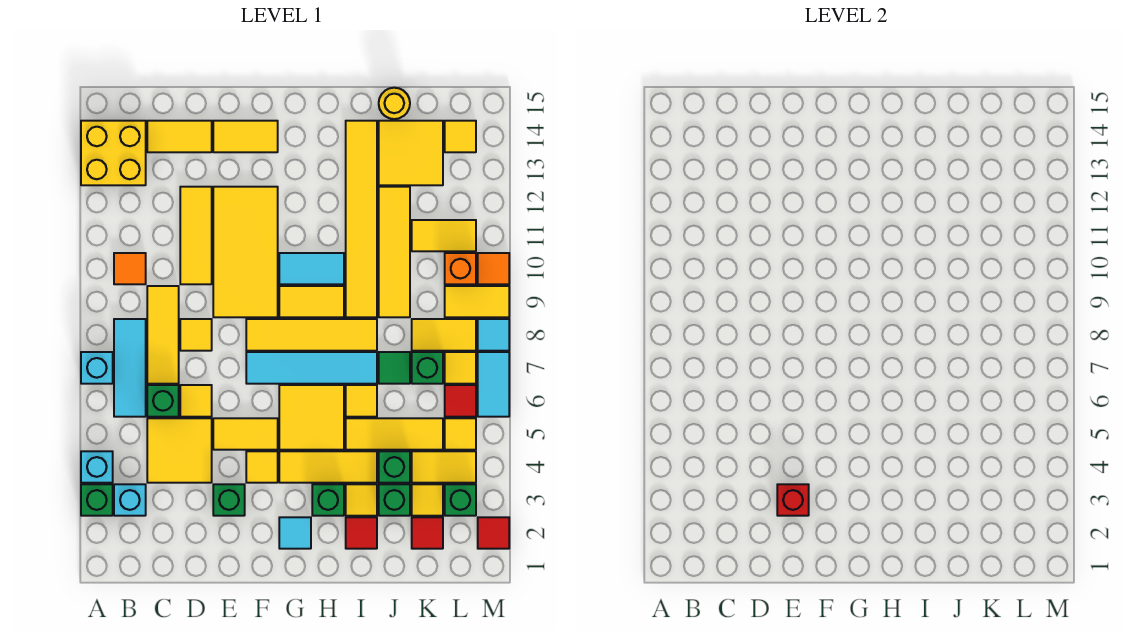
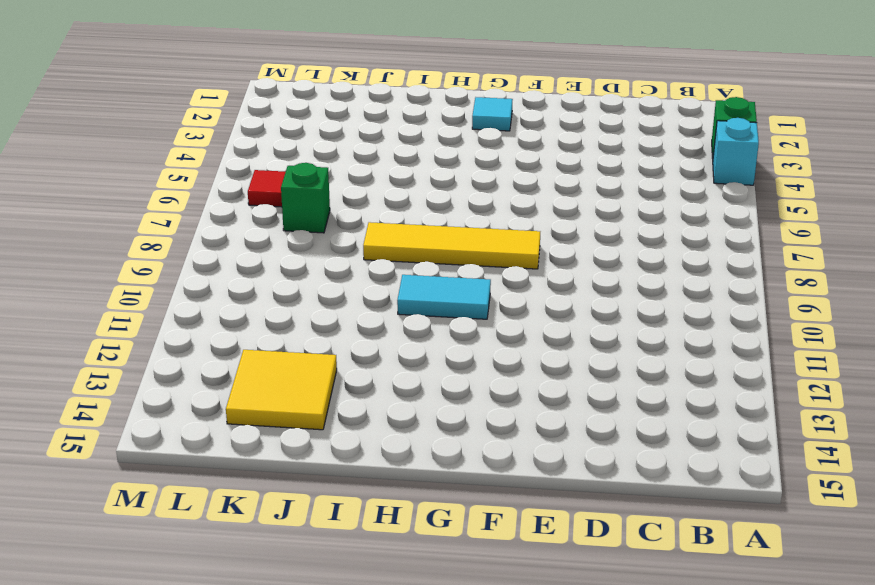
none -> cyan 1x1 brick [81,352,113,384]
none -> yellow 2x2 brick [81,121,146,185]
none -> cyan 1x1 brick [114,484,146,516]
none -> cyan 1x3 tile [114,319,146,417]

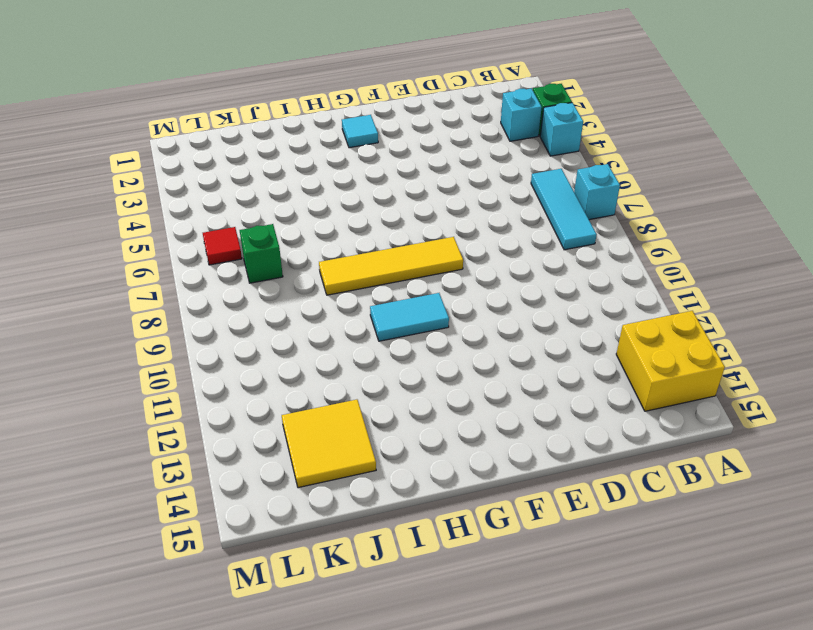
none -> orange 1x1 tile [114,253,146,284]
none -> yellow 2x2 tile [147,418,212,483]
none -> green 1x1 brick [147,385,179,417]
none -> yellow 1x3 tile [147,286,179,384]

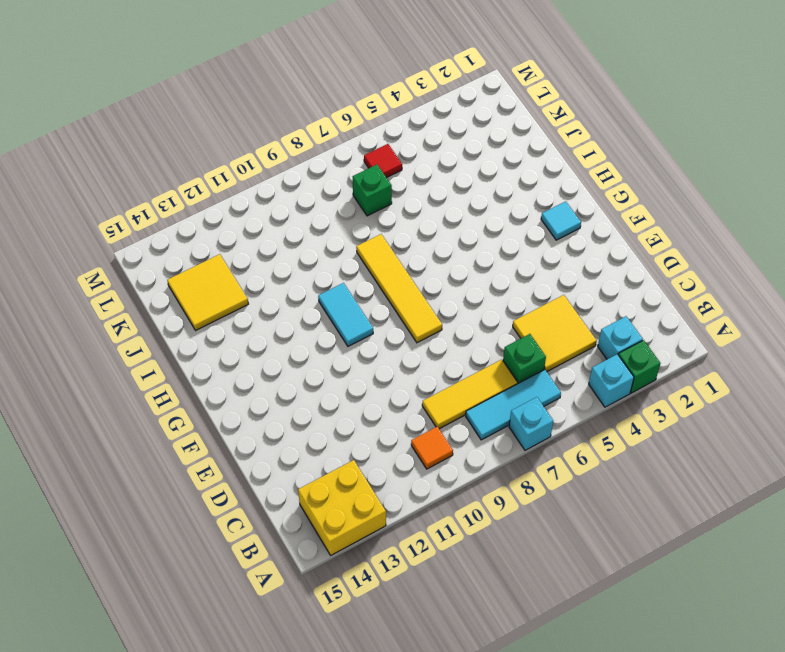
none -> yellow 1x2 tile [147,121,212,152]
none -> yellow 1x1 tile [180,385,212,417]
none -> yellow 1x1 tile [180,319,212,351]
none -> yellow 1x3 tile [180,187,212,284]

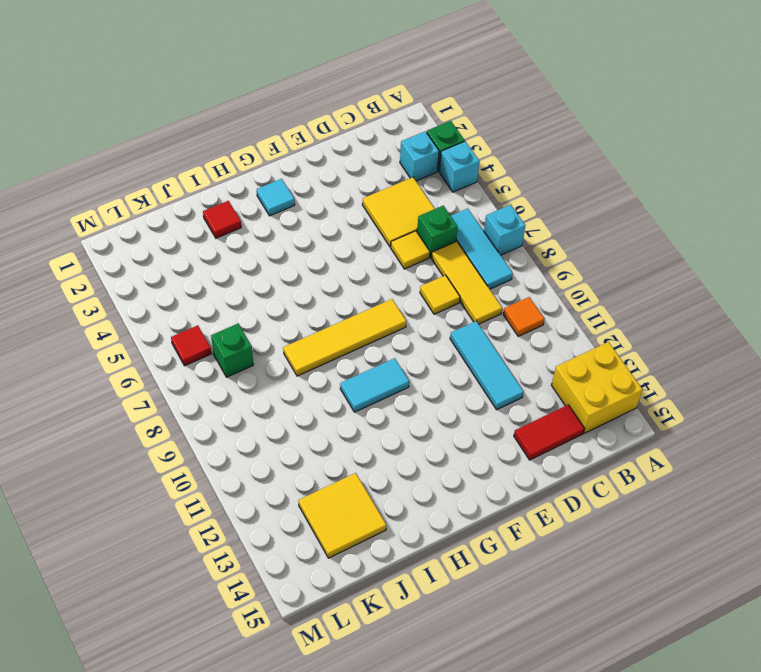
red 1x2 tile [514,405,584,460] -> yellow 1x2 tile [147,121,212,152]
cyan 1x3 tile [450,321,524,410] -> yellow 1x3 tile [180,187,212,284]
none -> green 1x1 brick [213,484,245,516]
none -> yellow 1x2 tile [213,418,278,450]
none -> yellow 2x4 tile [213,187,278,317]
none -> yellow 1x2 tile [213,121,278,152]

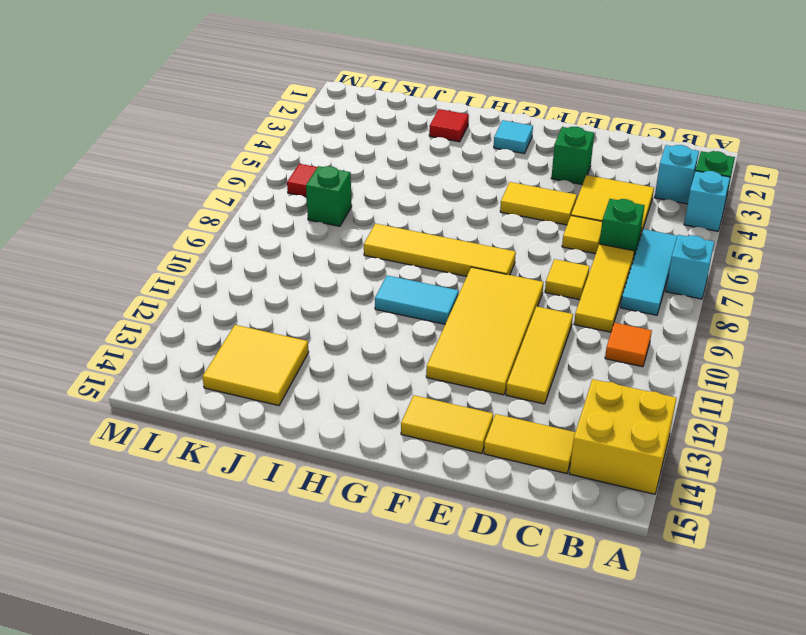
none -> yellow 1x1 tile [246,451,278,483]
none -> cyan 1x4 tile [246,352,377,384]
none -> yellow 1x3 tile [279,451,377,483]
none -> yellow 2x2 tile [279,385,344,450]

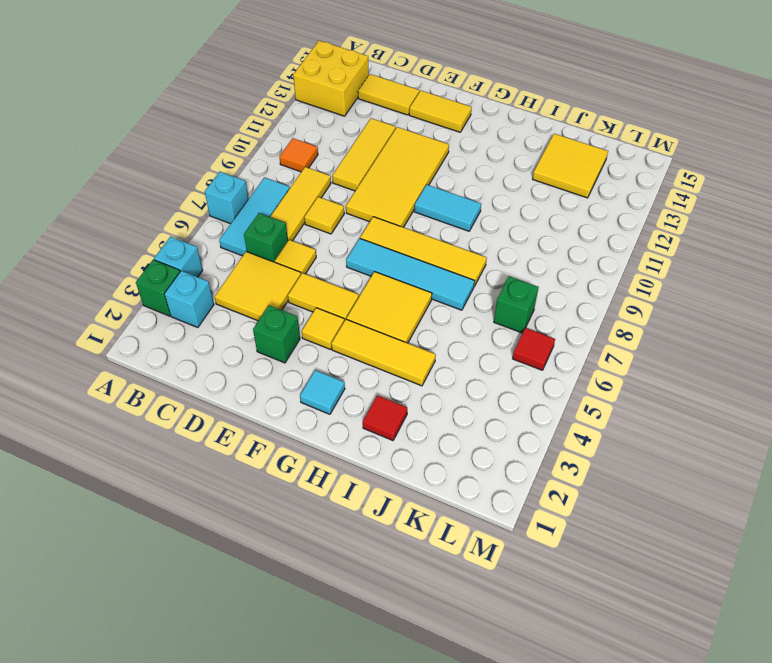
none -> yellow 1x2 tile [279,286,344,317]
none -> green 1x1 brick [312,484,344,516]
none -> yellow 1x1 tile [346,484,377,516]
none -> yellow 1x3 tile [346,418,443,450]

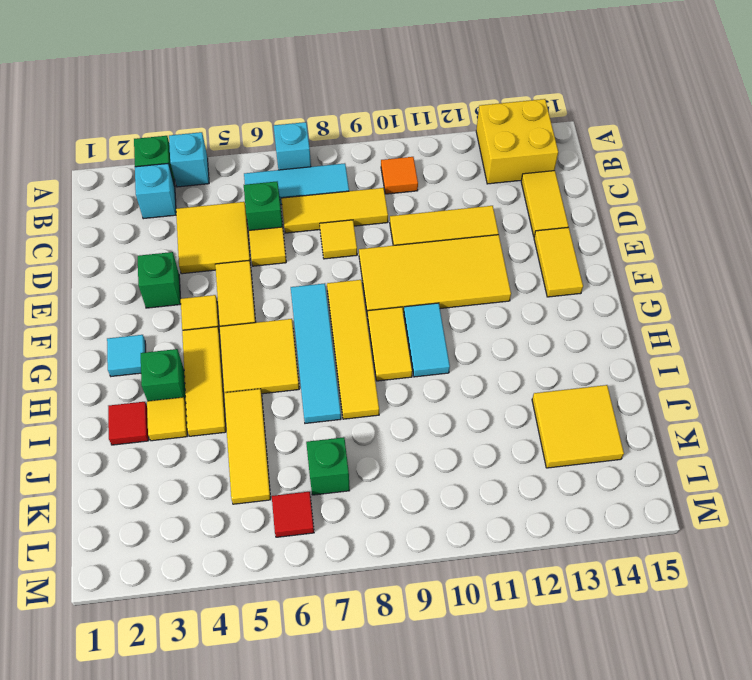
none -> yellow 1x1 tile [346,385,377,417]
none -> yellow 1x6 tile [346,121,377,317]
none -> green 1x1 brick [379,484,410,516]
none -> green 1x1 brick [379,451,410,483]

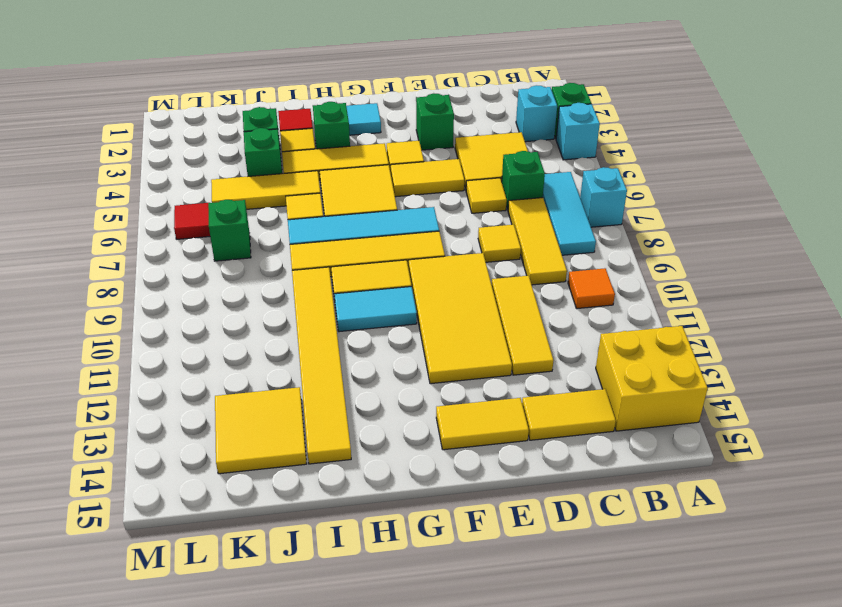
none -> green 1x1 tile [379,352,410,384]
none -> yellow 1x4 tile [379,187,410,317]
none -> yellow 1x1 round brick [379,88,410,119]
none -> red 1x1 tile [412,517,443,549]

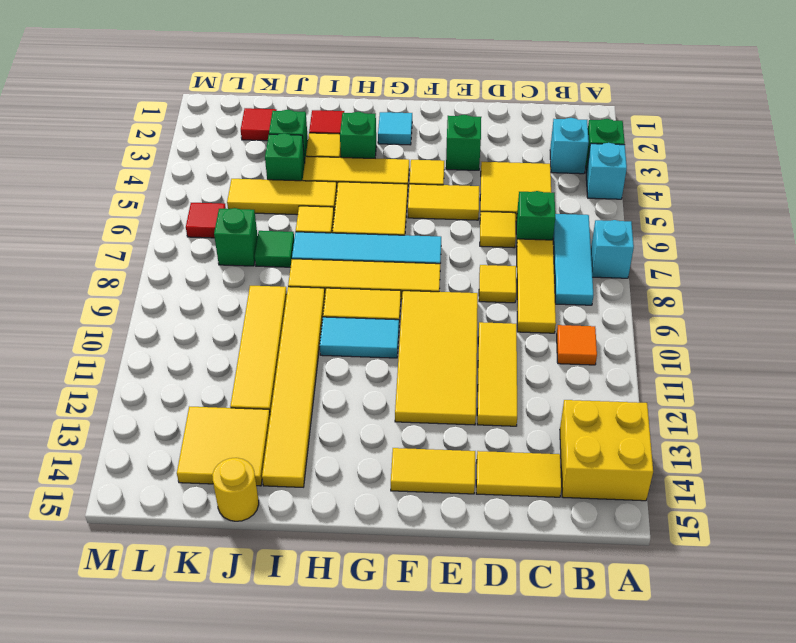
none -> yellow 1x1 tile [412,484,443,516]
none -> yellow 1x2 tile [412,451,476,483]
none -> yellow 1x2 tile [412,319,476,351]
none -> yellow 1x2 tile [412,220,476,251]

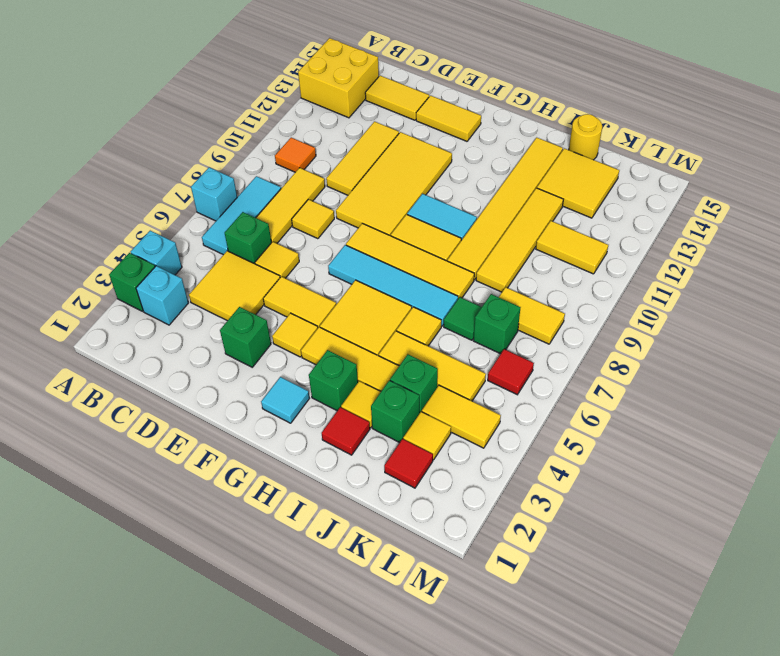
none -> green 1x1 brick [445,484,476,516]
none -> yellow 1x1 tile [445,418,476,450]
none -> yellow 1x1 tile [445,352,476,384]
none -> yellow 1x2 tile [445,286,509,317]

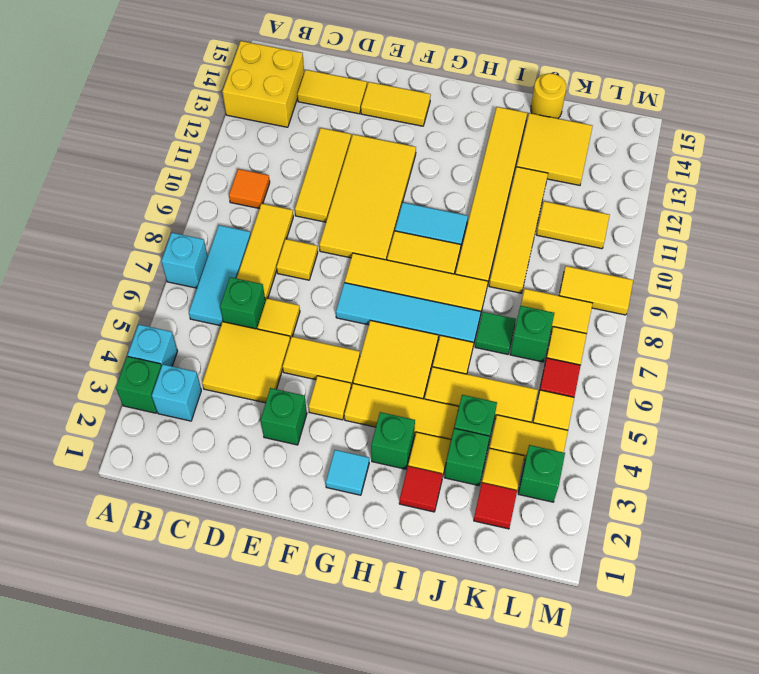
none -> orange 1x1 brick [445,253,476,284]
none -> yellow 1x1 tile [445,121,476,152]
none -> red 1x1 tile [478,517,509,549]
none -> cyan 1x2 tile [478,352,509,417]

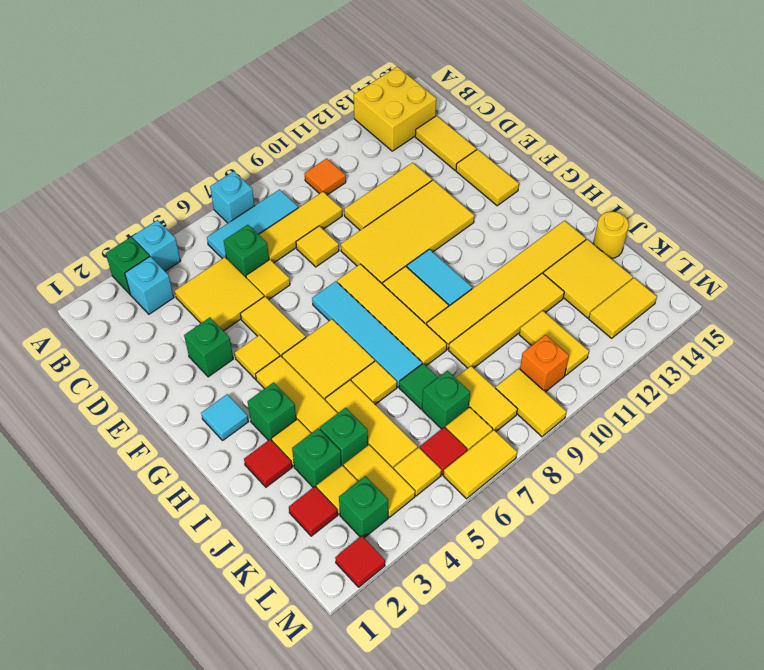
yellow 1x2 tile [589,278,657,338] -> yellow 1x1 tile [445,121,476,152]
yellow 1x2 tile [443,430,517,499] -> cyan 1x2 tile [478,352,509,417]
none -> cyan 1x1 tile [478,319,509,351]
none -> orange 1x1 tile [478,253,509,284]
none -> red 1x1 brick [777,484,809,516]

